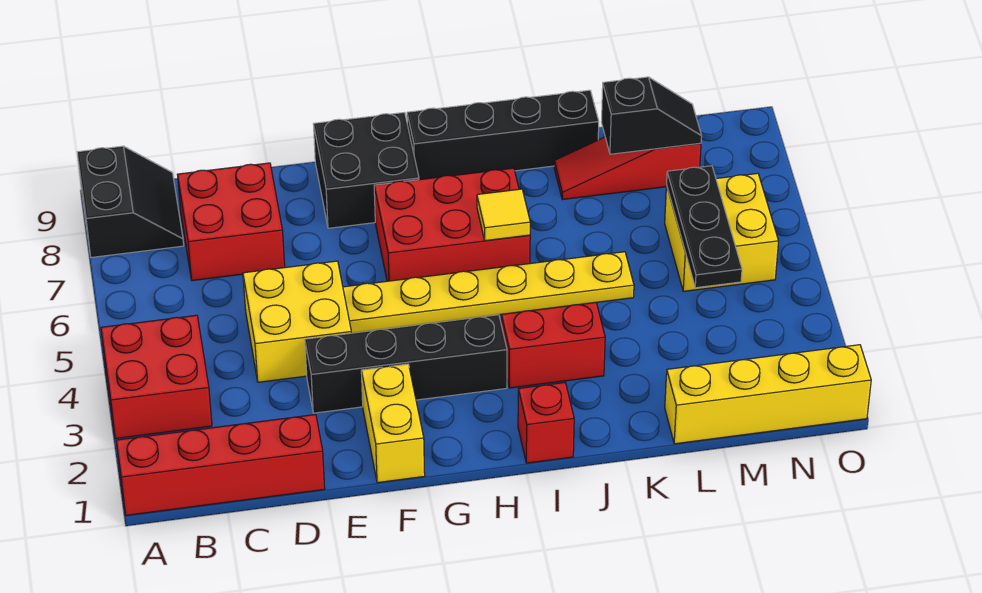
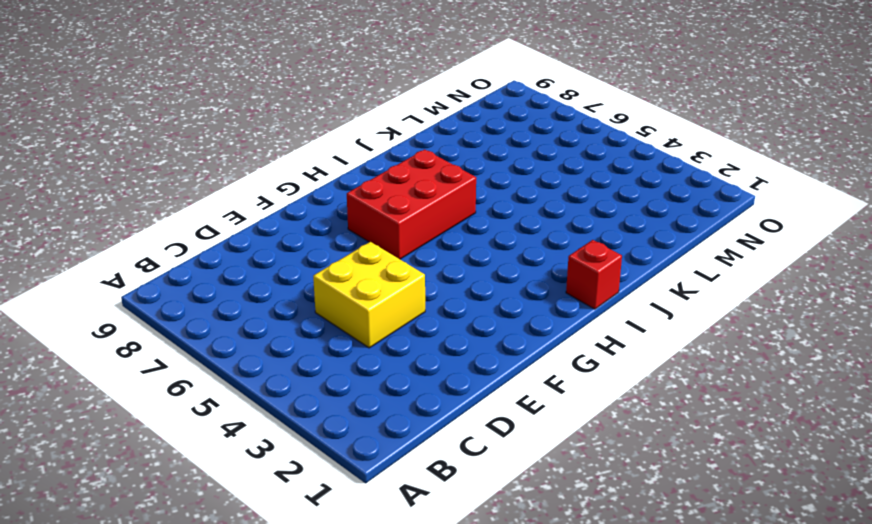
none -> red 1x4 brick [116,415,325,515]
none -> red 2x2 brick [101,315,212,439]
none -> black 2x2 slope [77,146,184,257]

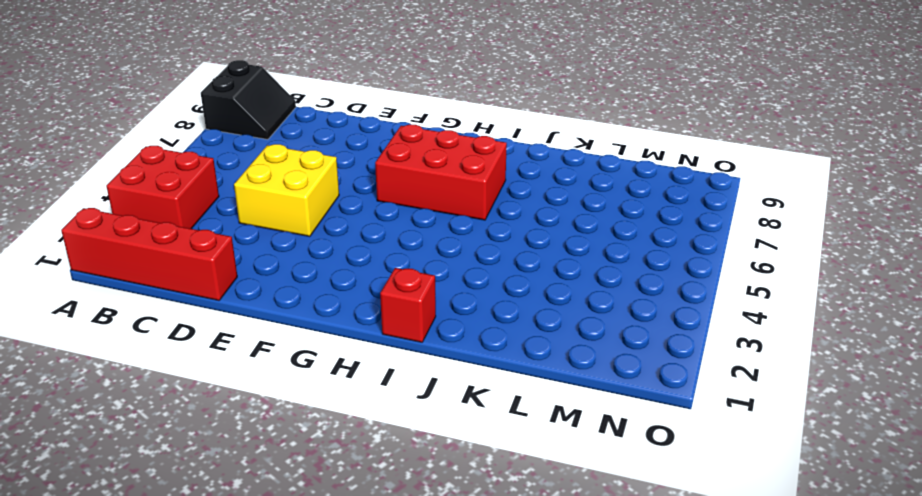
none -> red 2x2 brick [177,163,285,281]
none -> black 1x4 brick [305,315,507,413]
none -> yellow 1x2 brick [361,364,425,483]

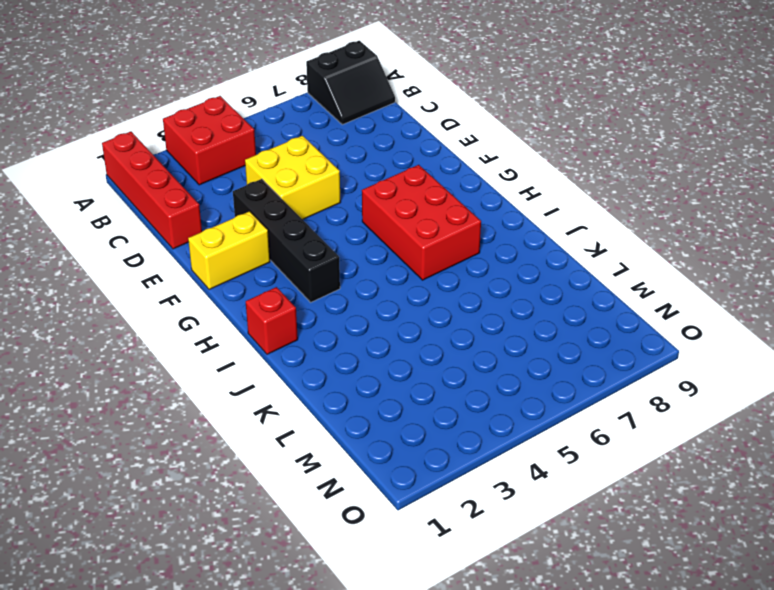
none -> red 2x2 brick [177,163,285,281]
none -> yellow 1x6 plate [343,252,634,333]
none -> black 2x2 brick [313,113,419,228]

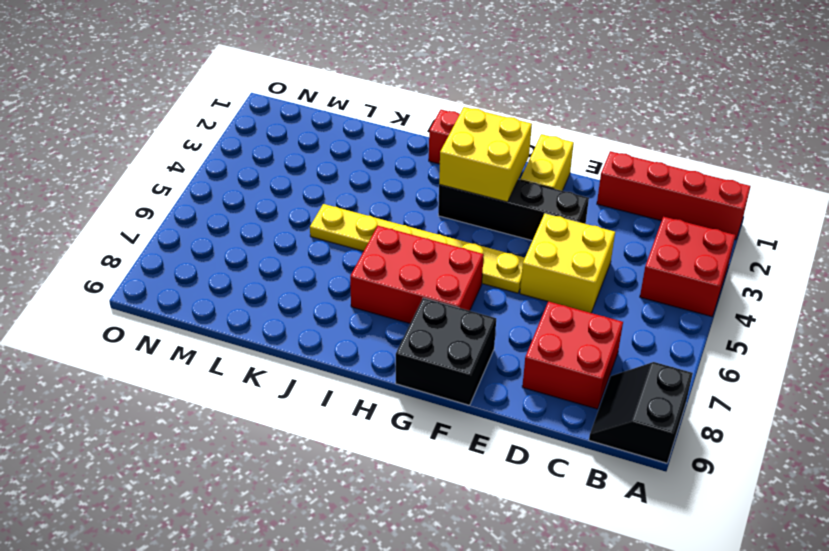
yellow 2x2 brick [439,107,532,202] -> yellow 2x2 brick moved to [665,173,779,291]
none -> black 1x4 brick [407,90,599,180]
none -> red 1x2 brick [501,302,605,388]
none -> red 1x3 slope [554,137,701,200]

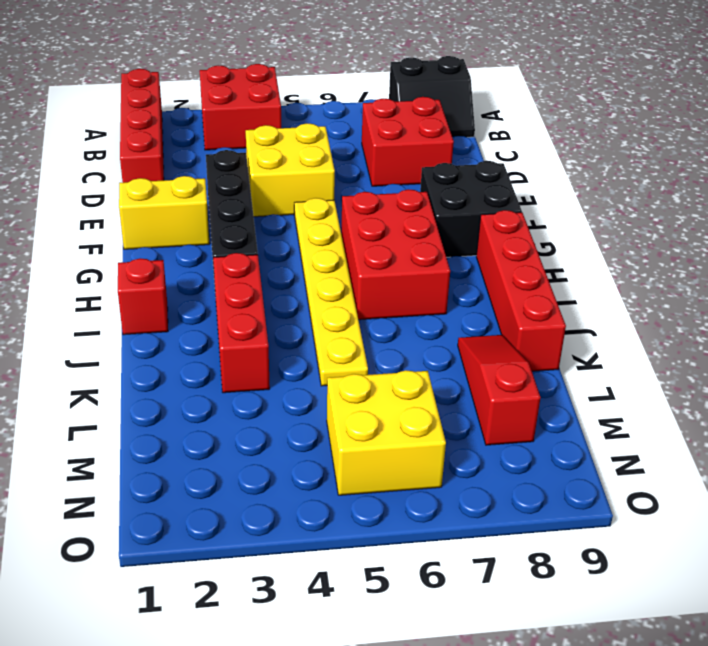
red 1x4 brick [476,210,566,371] -> black 1x4 brick [407,90,599,180]
red 1x3 brick [213,253,270,393] -> red 1x2 brick [501,302,605,388]
none -> yellow 1x4 brick [665,345,871,444]
none -> yellow 1x1 tile [477,189,530,241]
none -> black 1x2 slope [601,77,702,154]

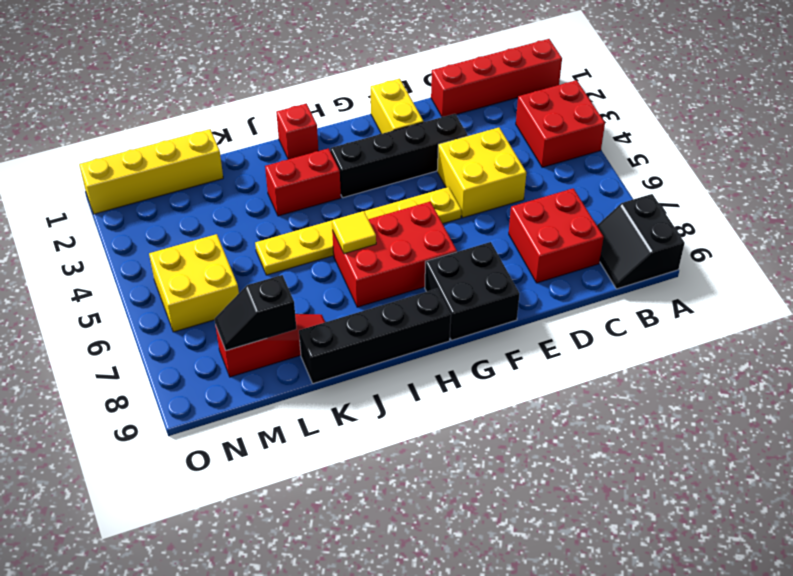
none -> black 1x3 plate [667,166,742,288]

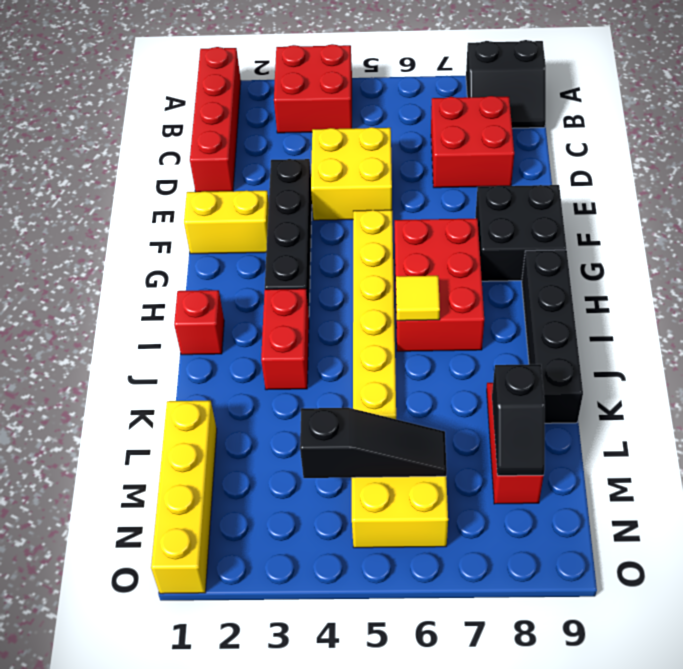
black 1x3 slope [300,408,447,478] -> black 1x3 plate [667,166,742,288]

